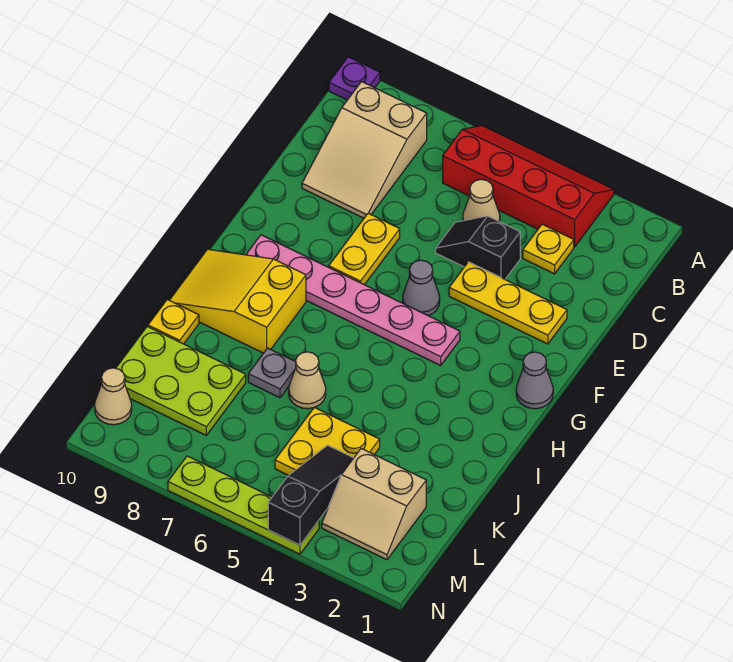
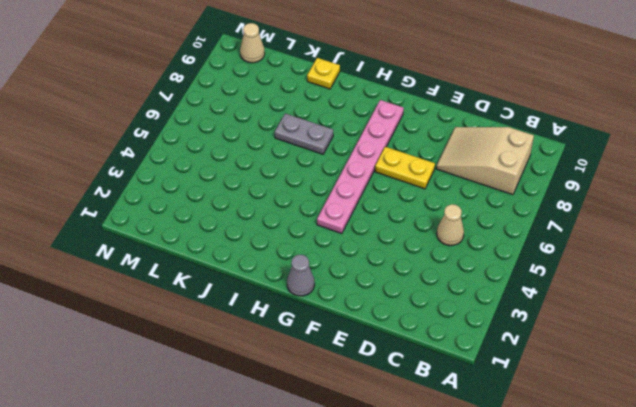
grey 1x2 plate [275,113,333,154] -> grey 1x1 plate [248,348,296,398]
none -> red 2x4 slope [443,125,614,247]
none -> purple 1x1 plate [329,57,380,100]
none -> yellow 1x1 plate [523,224,574,274]

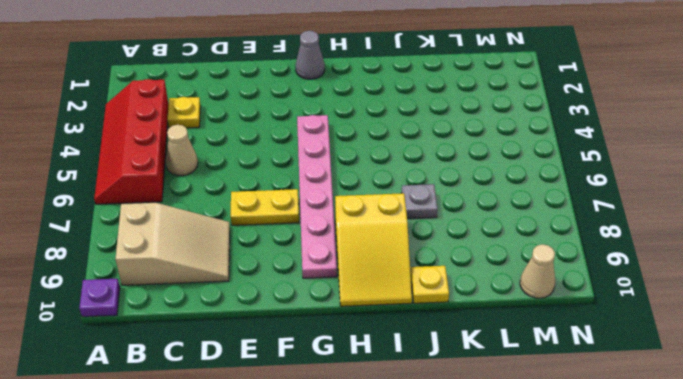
none -> black 1x2 slope [436,216,520,279]
none -> yellow 1x3 plate [449,262,567,344]
none -> grey 1x1 cone [403,260,440,316]

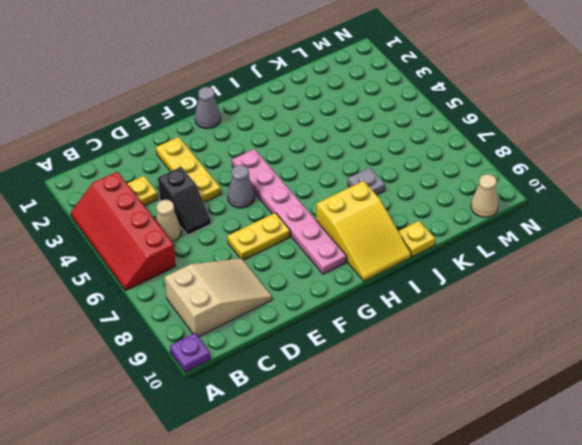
none -> tan 1x1 cone [289,352,326,409]
none -> yellow 2x2 plate [275,407,380,475]
none -> lime 2x3 plate [116,327,246,435]

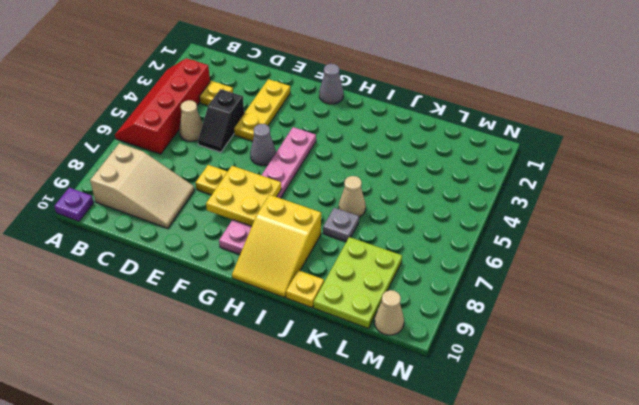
yellow 2x2 plate [206,166,281,226] -> yellow 2x2 plate moved to [275,407,380,475]
none -> tan 2x2 slope [322,448,426,560]
none -> lime 1x4 plate [168,456,319,554]
none -> black 1x3 slope [268,445,353,545]

